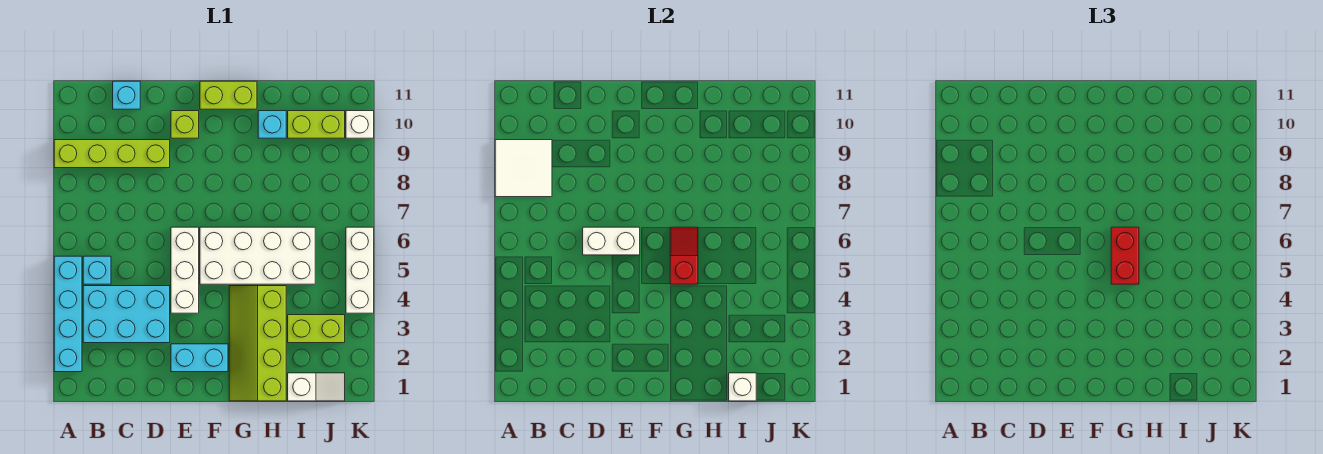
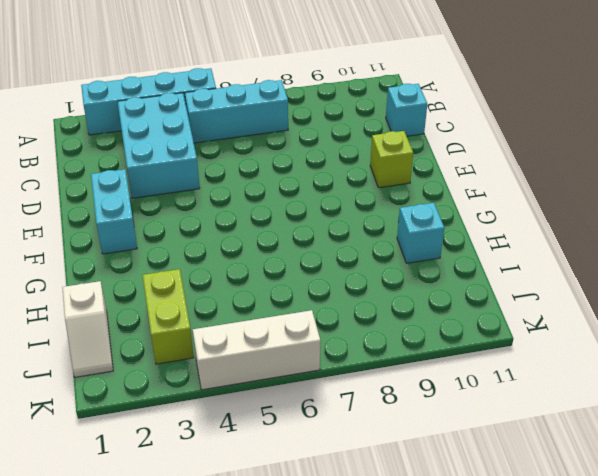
cyan 1x3 brick [185,80,288,143] -> cyan 1x1 brick [83,256,111,284]
none -> lime 1x4 brick [54,140,170,168]
none -> white 1x3 brick [171,227,199,313]
none -> white 2x4 brick [200,227,315,284]

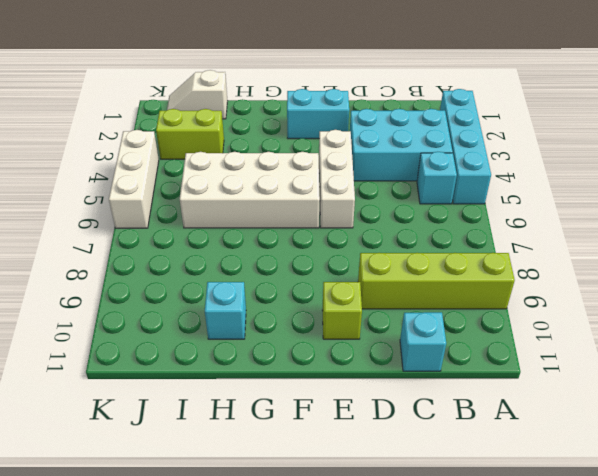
none -> lime 1x2 brick [200,81,257,109]
none -> lime 2x4 slope [229,286,286,401]
none -> lime 1x2 brick [288,111,345,138]

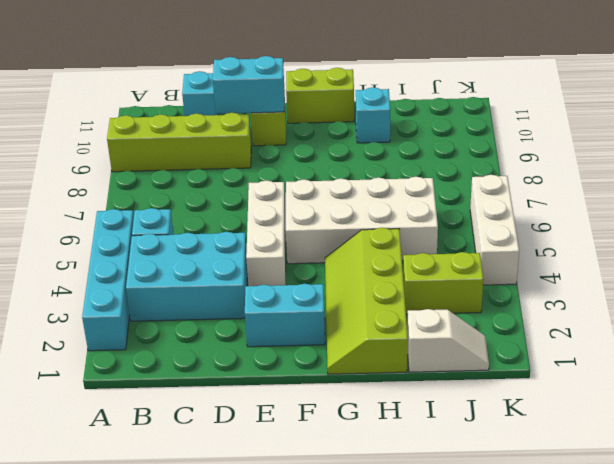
cyan 1x2 brick [213,56,285,114] -> none
none -> lime 1x2 brick [288,111,345,138]
none -> white 1x1 brick [346,111,374,138]
none -> white 2x2 tile [495,140,552,197]

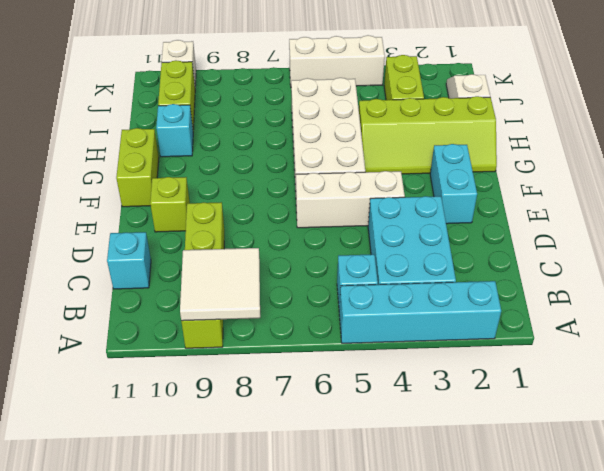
none -> white 1x2 brick [583,227,640,255]
none -> red 1x2 slope [670,227,698,284]
none -> white 1x1 brick [729,373,756,401]

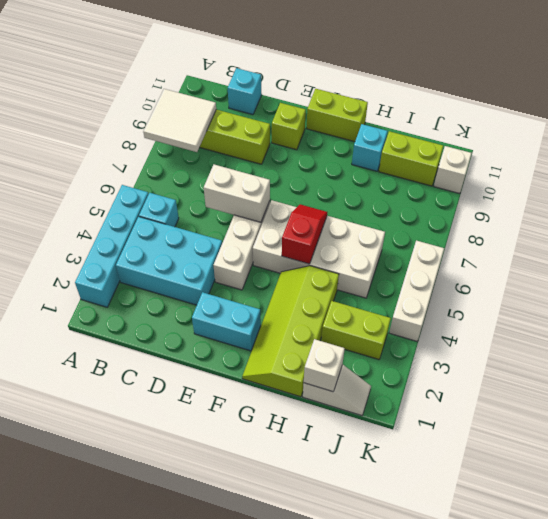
none -> red 1x2 brick [1111,227,1139,284]

